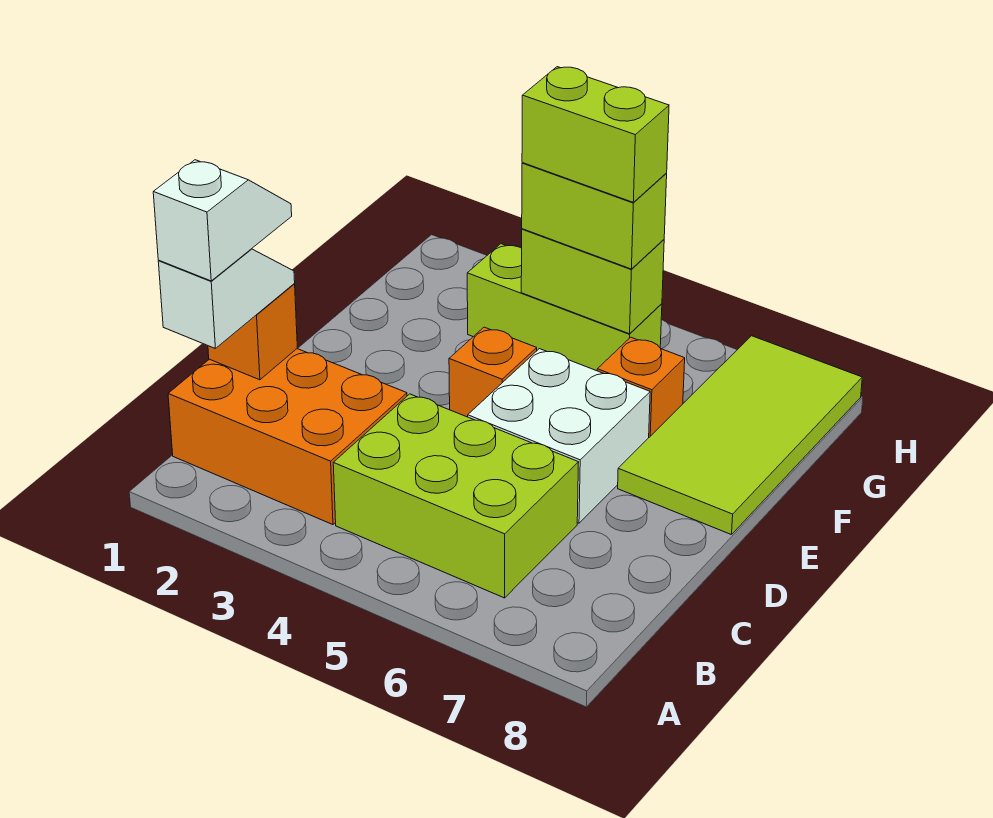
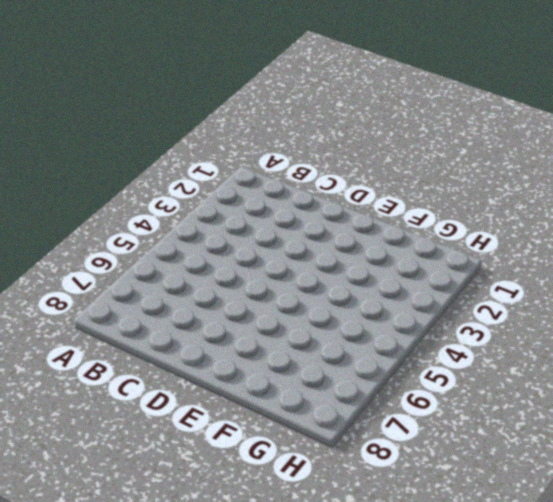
none -> orange 2x3 brick [168,349,407,525]
none -> lime 2x3 brick [333,394,579,598]
none -> white 2x2 brick [468,349,650,523]

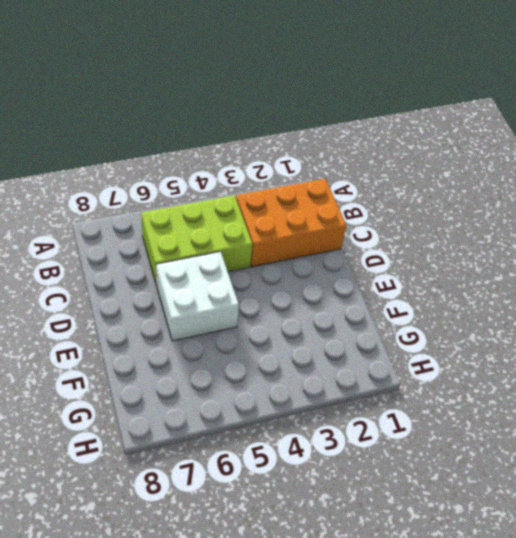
none -> orange 1x1 brick [449,327,537,417]
none -> lime 2x4 tile [618,336,862,535]
none -> orange 1x1 brick [597,337,685,437]

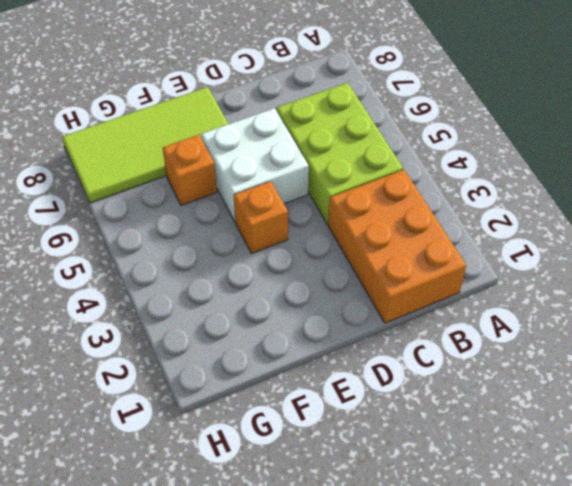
none -> lime 1x3 brick [467,244,662,371]
none -> orange 1x1 brick [208,284,297,380]
none -> lime 1x2 brick [521,229,664,334]

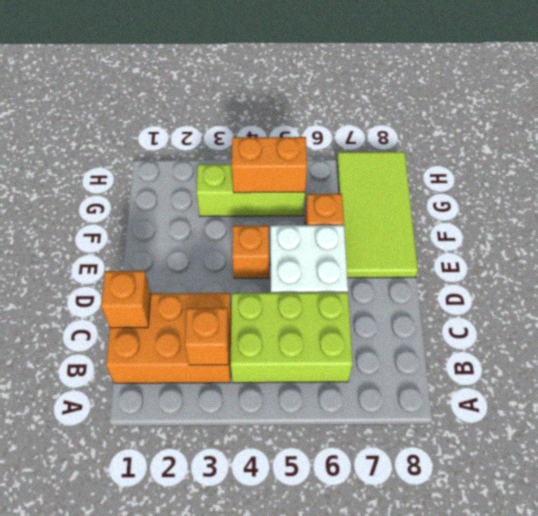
orange 1x1 brick [185,308,229,365] -> none
orange 1x2 brick [232,137,307,193] -> lime 1x2 brick [521,229,664,334]
none -> white 1x2 slope [158,249,295,348]
none -> lime 1x2 brick [522,163,667,269]
none -> white 1x2 slope [153,160,292,281]

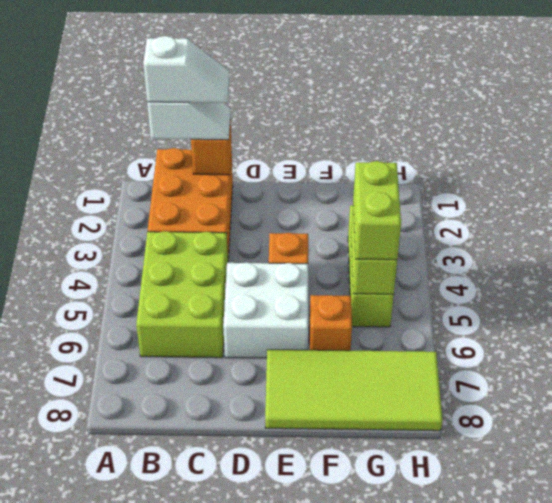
none -> lime 1x2 brick [522,67,669,202]

